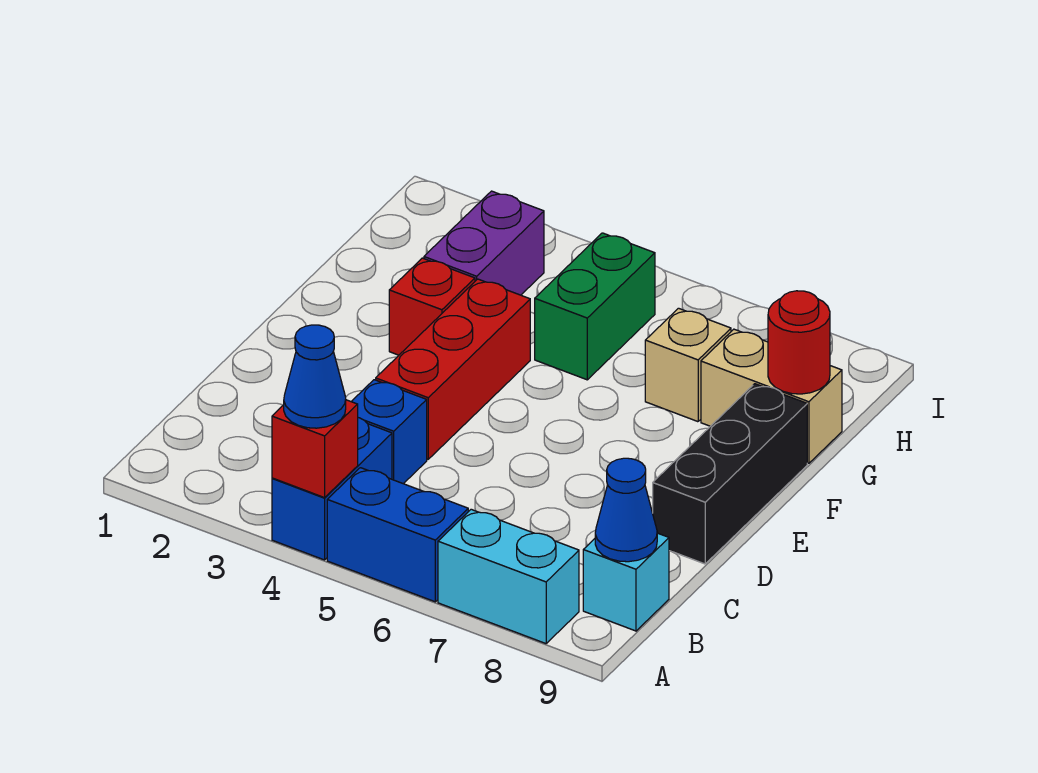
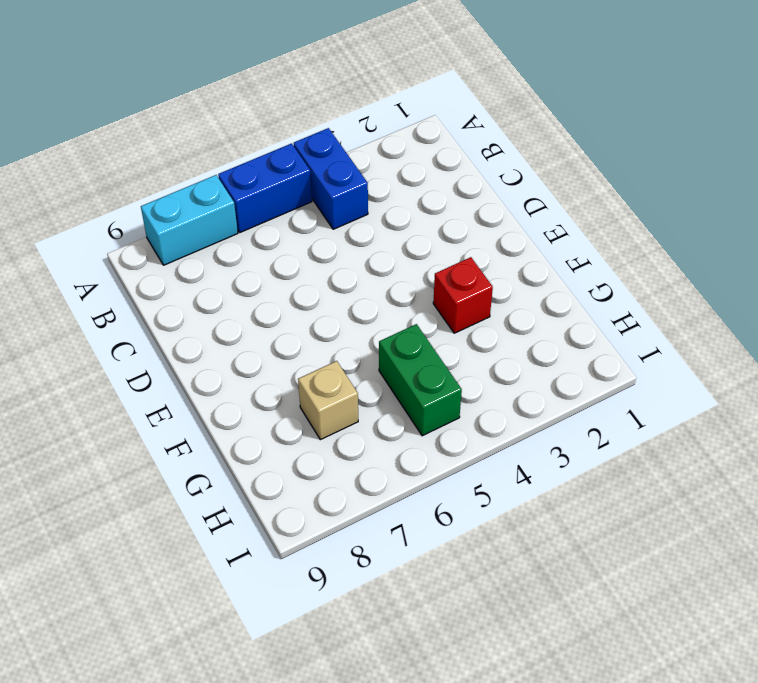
none -> cyan 1x1 brick [583,533,669,631]
none -> blue 1x1 brick [351,380,427,484]
none -> red 1x3 brick [376,279,530,459]

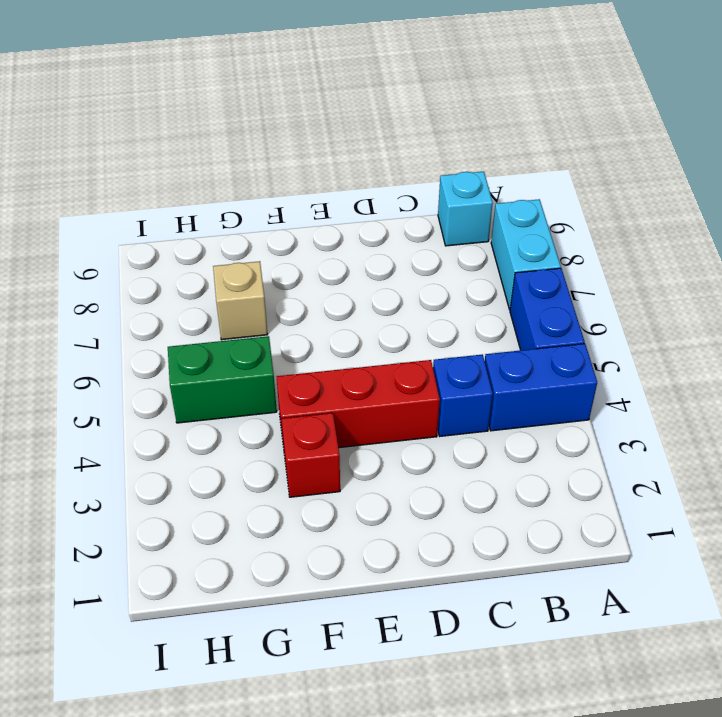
none -> black 1x3 brick [653,384,807,564]
none -> purple 1x2 brick [424,191,544,295]
none -> tan 1x2 brick [701,329,842,463]

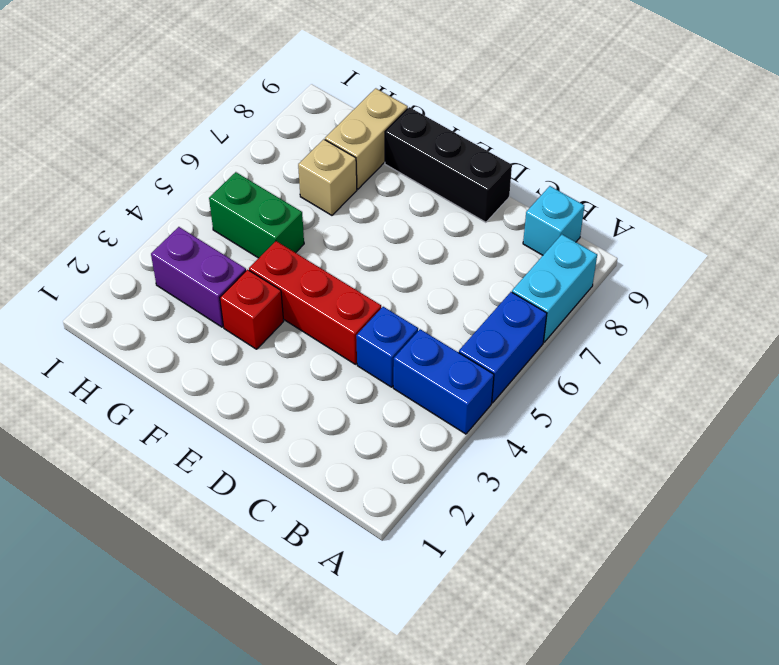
none -> red 1x1 brick [272,400,358,498]
none -> blue 1x1 cone [595,458,657,562]
none -> red 1x1 round brick [768,291,830,394]

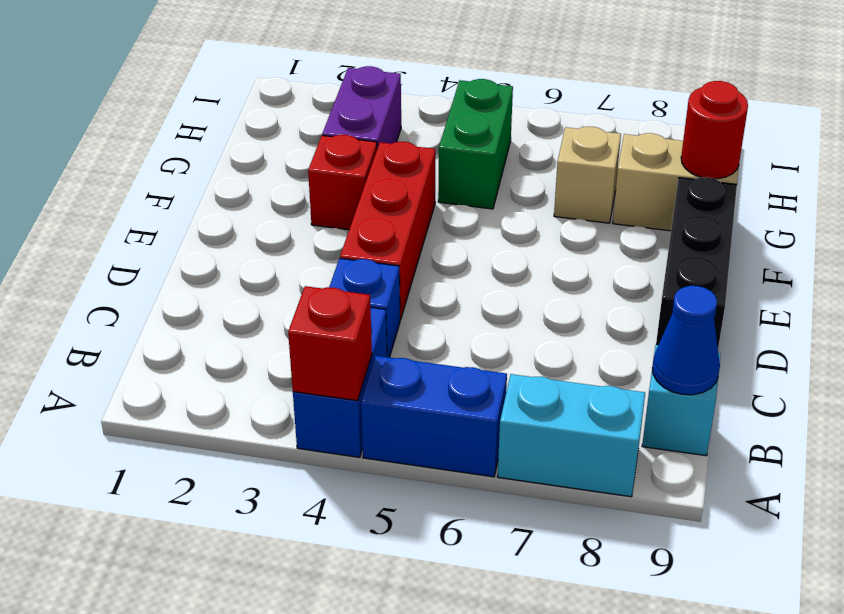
none -> blue 1x1 cone [284,325,346,428]

